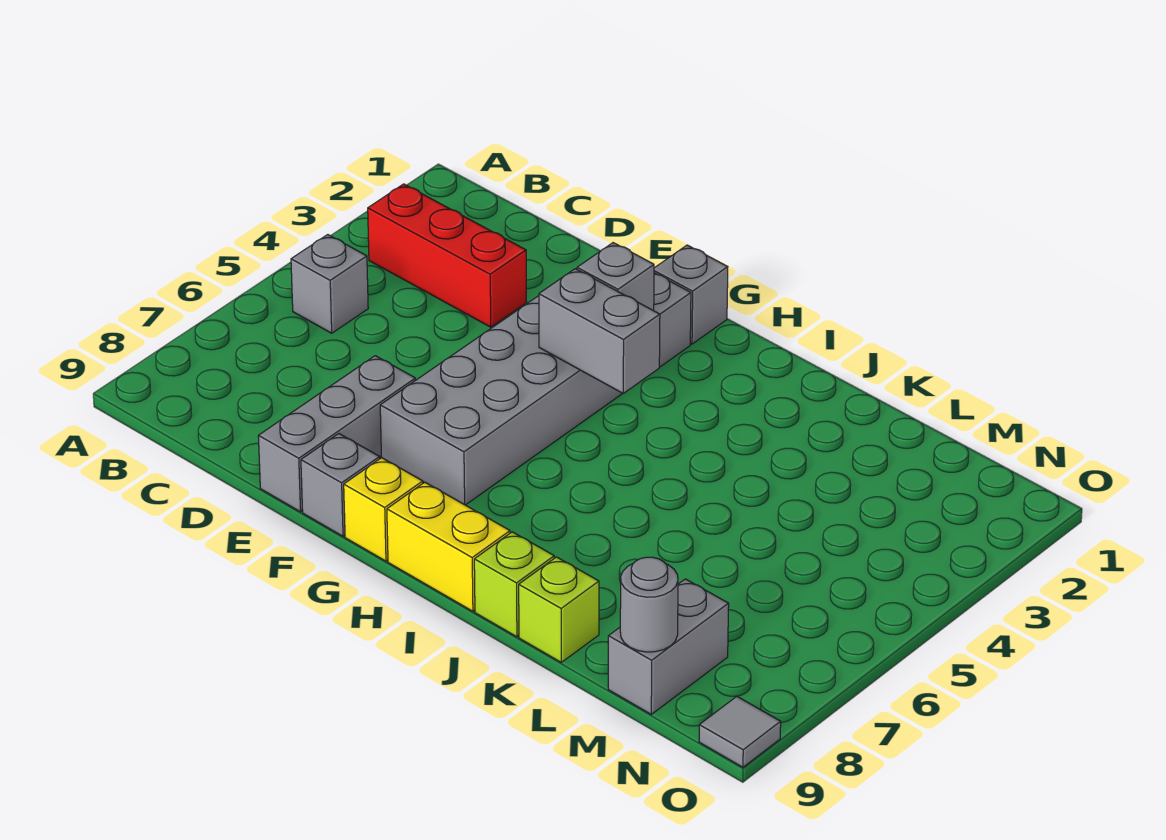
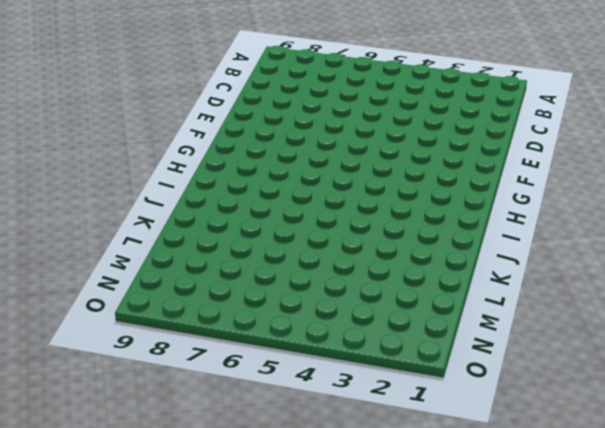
none -> red 1x3 brick [368,184,527,327]
none -> grey 1x1 brick [291,235,368,333]
none -> grey 1x3 brick [258,356,415,512]

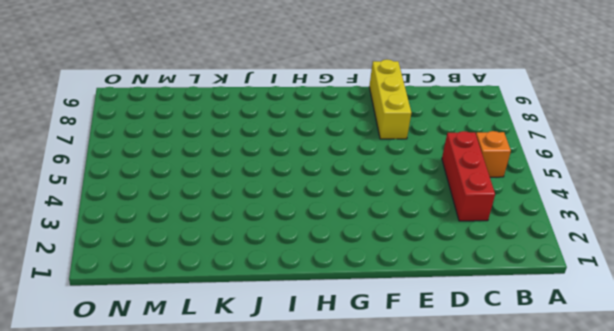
orange 1x1 brick [476,131,511,177] -> grey 1x1 brick [291,235,368,333]
red 1x3 brick [442,131,495,221] -> red 1x3 brick turned to [368,184,527,327]
yellow 1x3 brick [369,59,411,139] -> grey 1x3 brick [258,356,415,512]
none -> grey 2x6 brick [380,273,691,505]
none -> grey 1x1 brick [301,434,380,536]
none -> grey 1x1 brick [654,245,728,344]

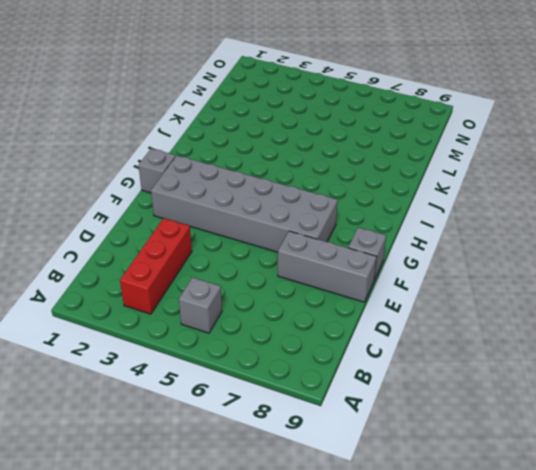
none -> yellow 1x1 brick [344,458,423,561]
none -> yellow 1x2 brick [387,482,510,611]
none -> lime 1x1 brick [474,532,554,637]

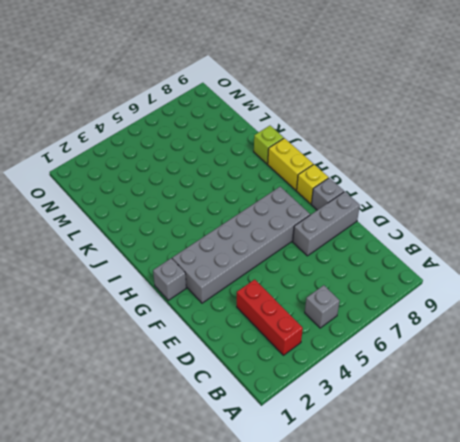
none -> lime 1x1 brick [519,557,599,662]
none -> grey 1x2 brick [608,579,729,714]
none -> grey 1x1 tile [699,696,781,767]

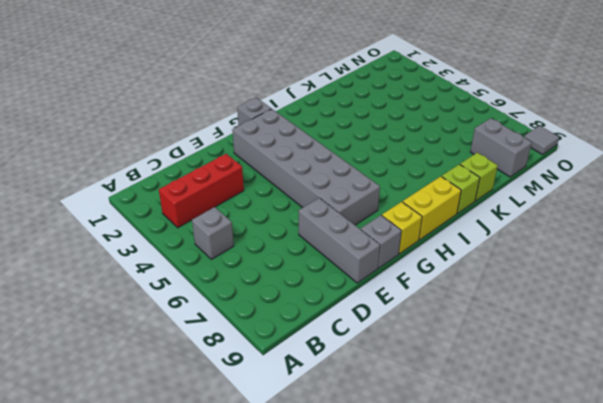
none -> grey 1x1 brick [577,243,654,311]
none -> grey 1x2 brick [539,269,660,393]
none -> grey 1x1 round brick [620,557,678,652]

